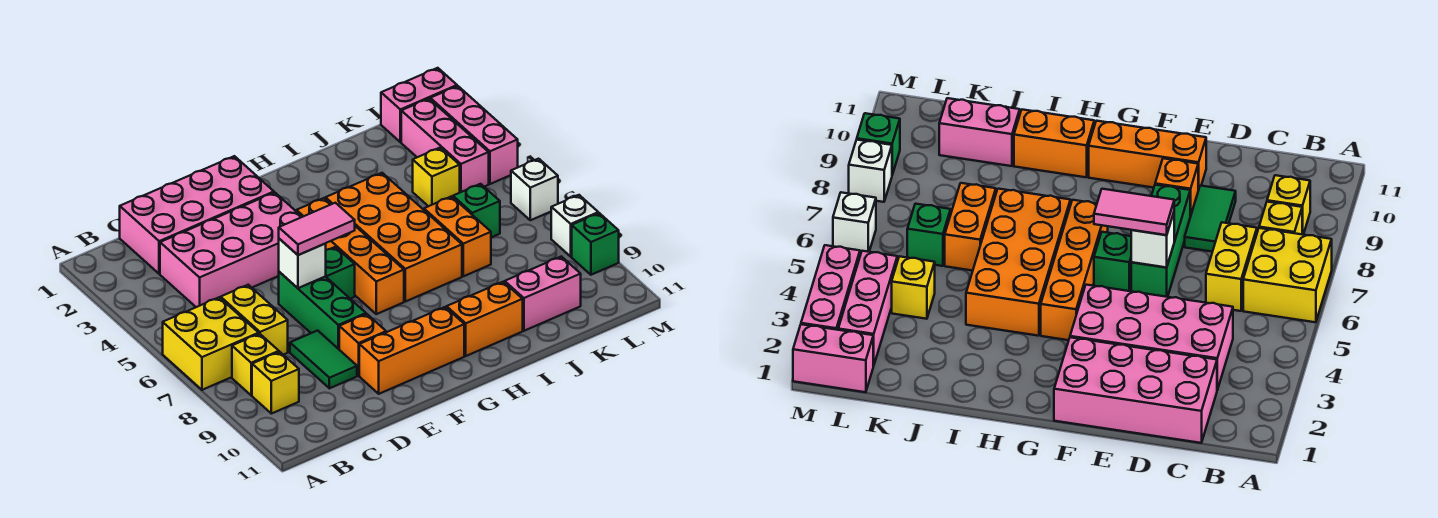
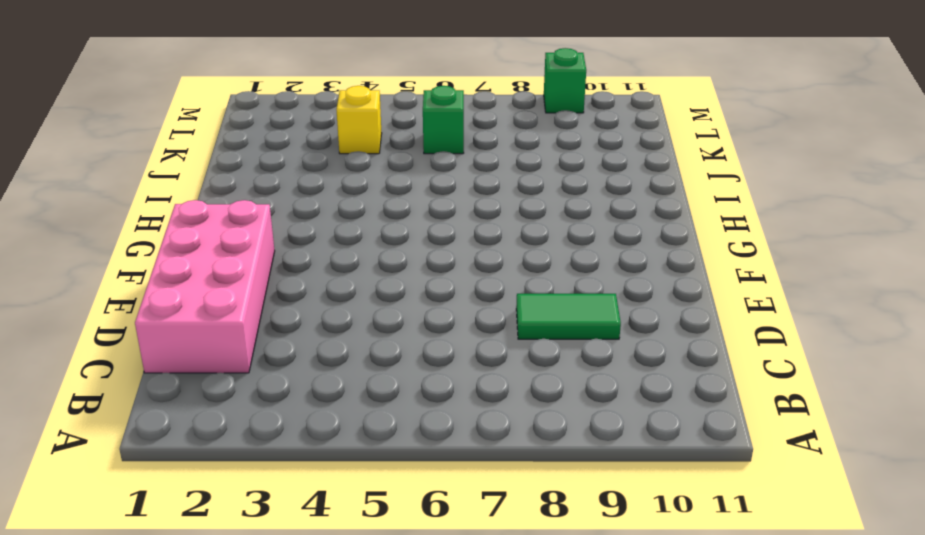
none -> yellow 2x2 brick [163,297,259,390]
none -> yellow 1x1 brick [232,334,279,395]
none -> yellow 1x1 brick [252,352,299,414]

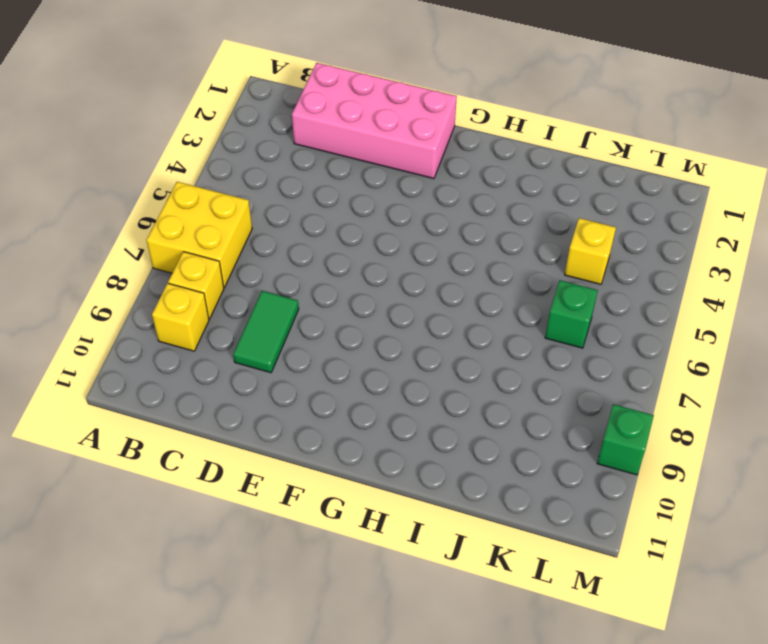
none -> pink 2x4 brick [160,192,302,307]
none -> yellow 1x2 brick [221,285,288,355]
none -> green 1x3 brick [279,272,366,349]

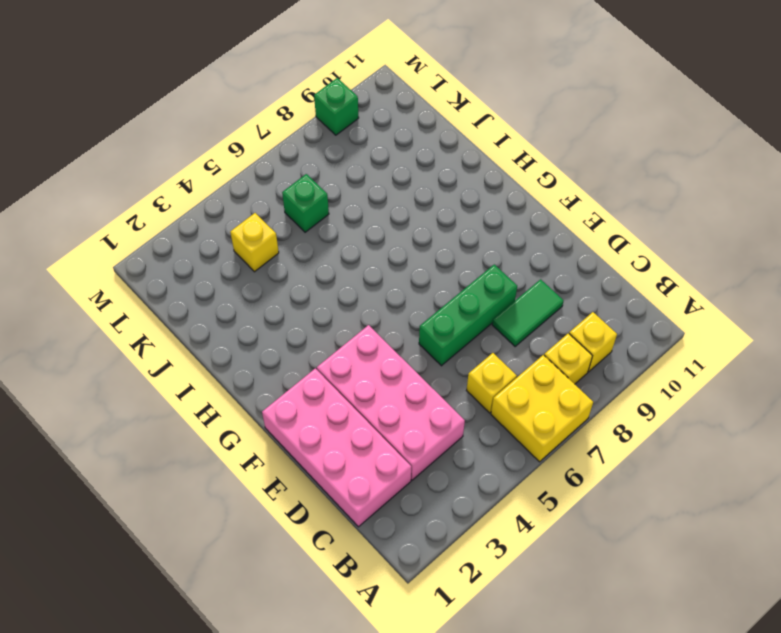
yellow 1x1 brick [467,353,517,413] -> yellow 1x2 brick [221,285,288,355]
none -> orange 1x1 brick [339,314,386,376]
none -> orange 1x3 brick [359,307,464,394]
none -> green 1x1 brick [325,247,355,299]

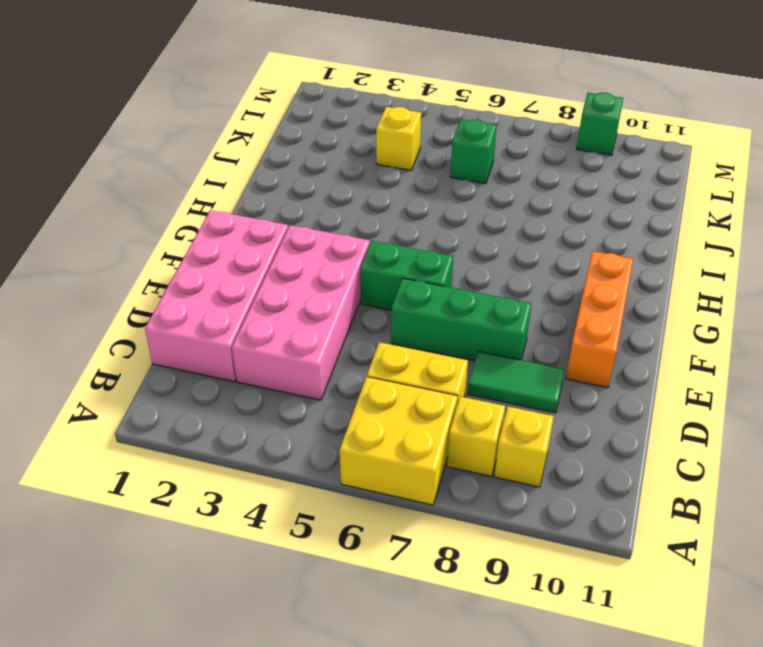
green 1x2 brick [360,241,453,310] -> green 1x1 brick [325,247,355,299]
none -> orange 1x1 brick [339,314,386,376]
none -> orange 1x4 brick [296,198,404,314]
none -> orange 2x4 brick [326,173,462,302]

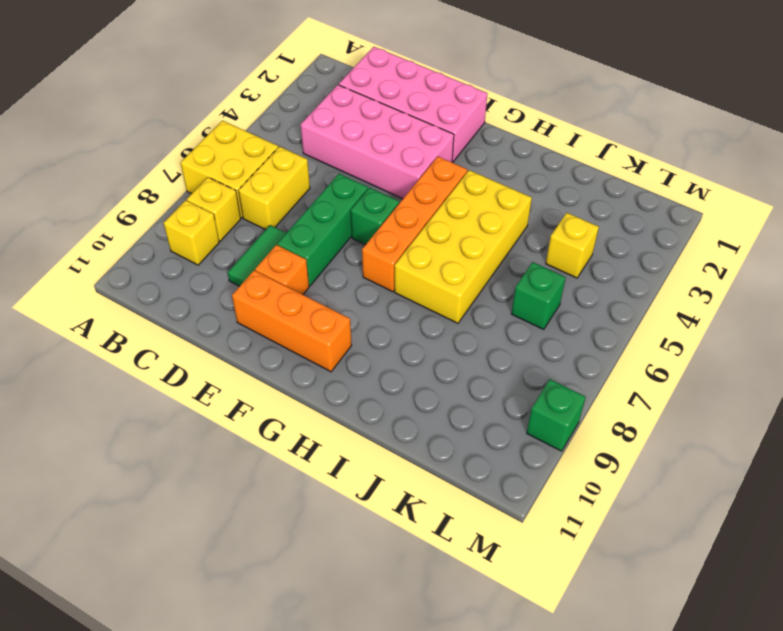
yellow 2x4 brick [395,170,532,323] -> orange 2x4 brick [326,173,462,302]
none -> orange 1x2 brick [447,282,523,356]
none -> orange 1x2 brick [424,197,491,276]
none -> pink 1x2 brick [505,256,581,331]

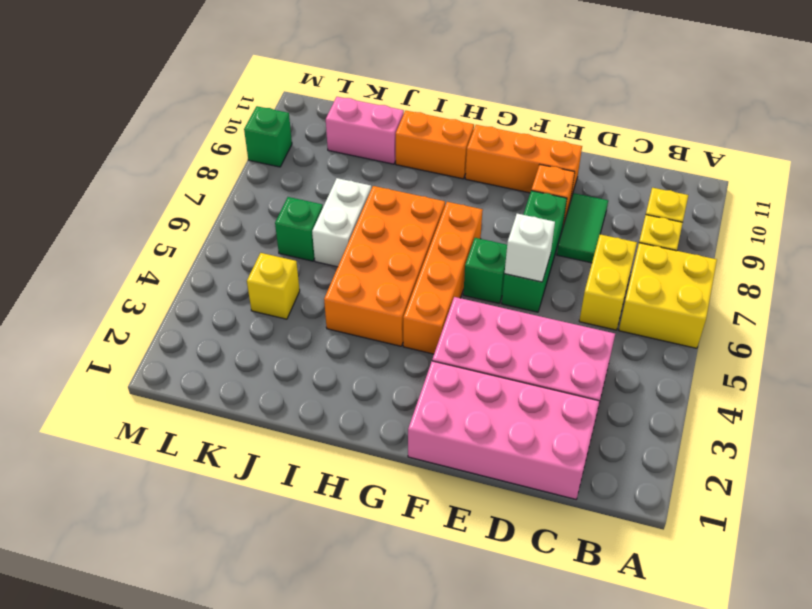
white 1x2 brick [312,178,371,267] -> orange 1x2 brick [424,197,491,276]
none -> pink 1x2 brick [381,68,457,142]
none -> pink 1x3 brick [401,99,489,192]
none -> pink 1x3 brick [430,86,518,184]

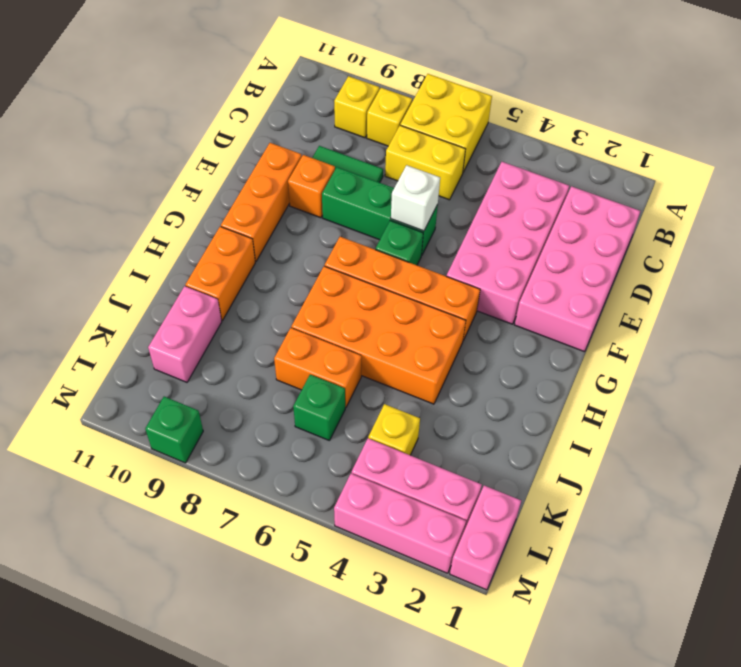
none -> white 1x1 brick [511,159,558,220]
none -> white 1x1 brick [551,195,598,257]
none -> pink 1x2 tile [279,203,355,255]

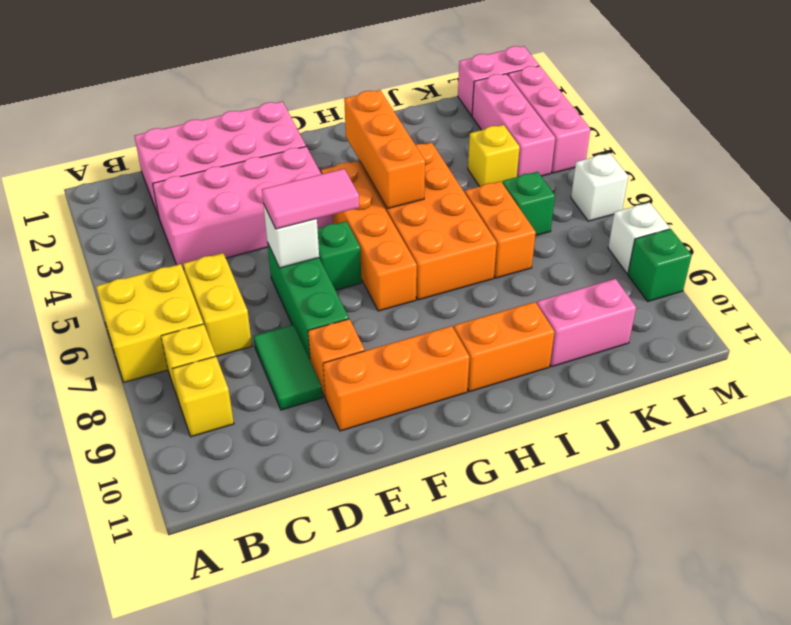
orange 1x3 brick [344,90,425,209] -> none

